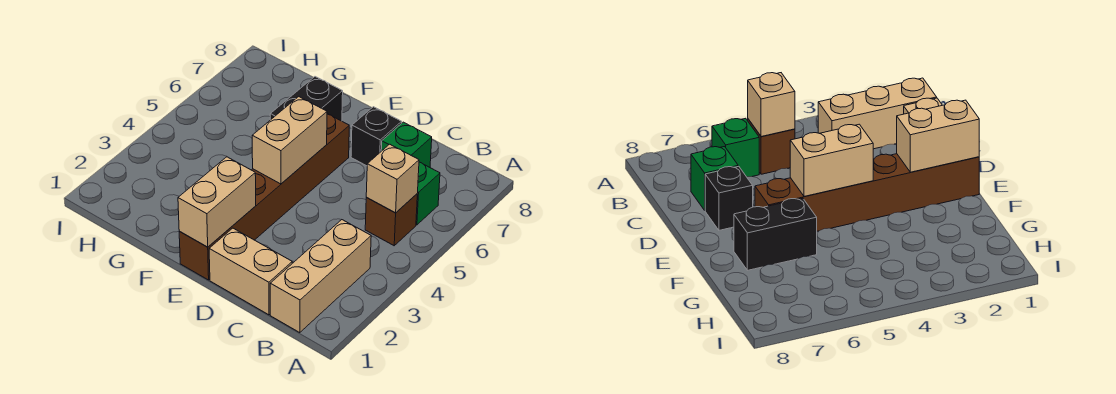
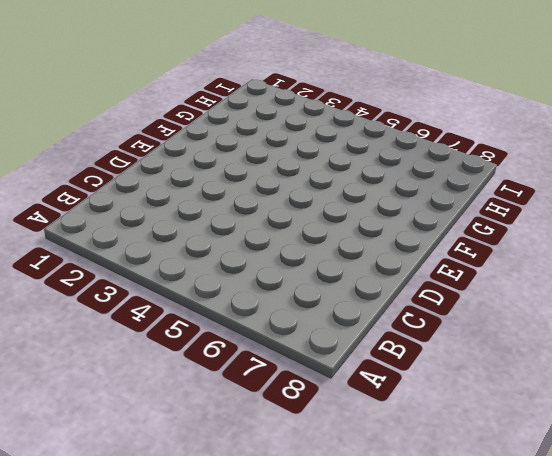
none -> tan 1x3 brick [270,220,371,333]
none -> brown 1x1 brick [365,194,417,246]

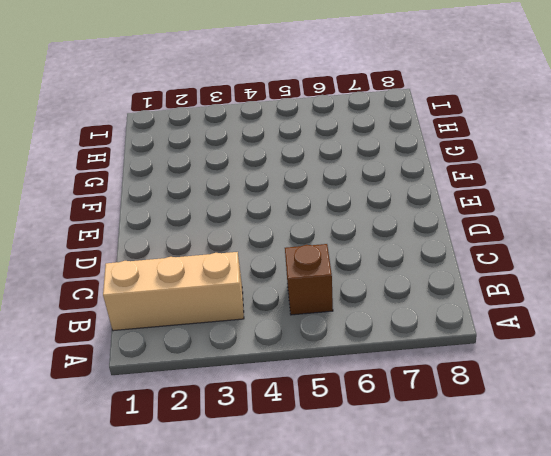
none -> green 1x1 brick [416,162,440,225]
none -> tan 1x2 brick [209,228,292,315]

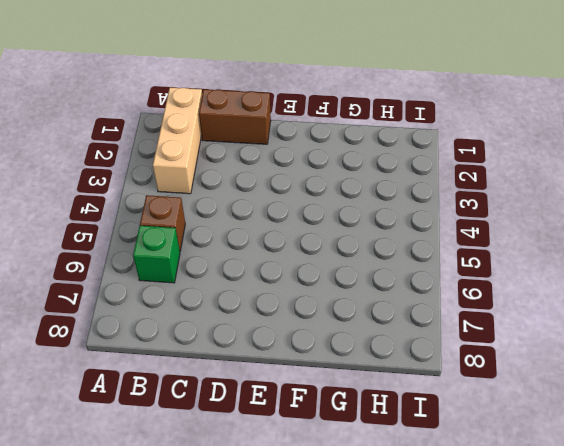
brown 1x2 brick [199,89,271,144] -> tan 1x2 brick [209,228,292,315]
none -> green 1x1 brick [381,122,432,167]
none -> black 1x1 brick [351,107,402,166]

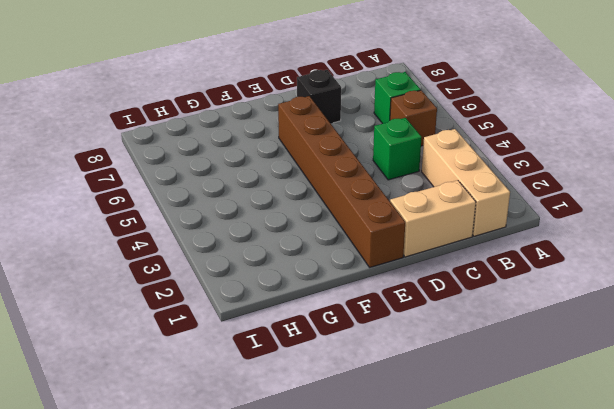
green 1x1 brick [373,118,422,180] -> green 1x1 brick moved to [381,122,432,167]
none -> black 1x2 brick [270,77,343,121]
none -> tan 1x1 brick [366,144,419,213]

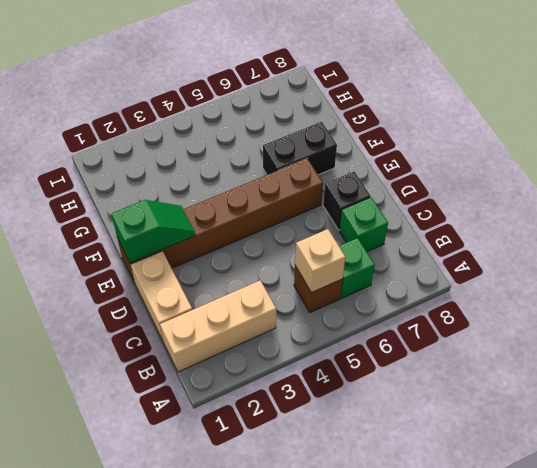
green 1x2 slope [111,200,195,263] -> tan 1x2 brick [178,157,256,247]
none -> tan 1x2 brick [252,97,327,184]

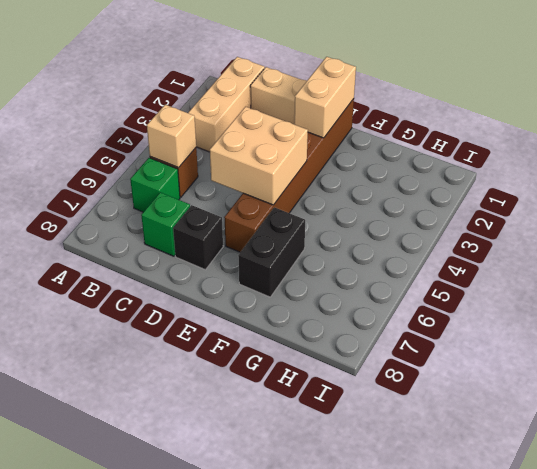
tan 2x2 brick [210,107,308,205] -> tan 1x2 brick [252,97,327,184]

